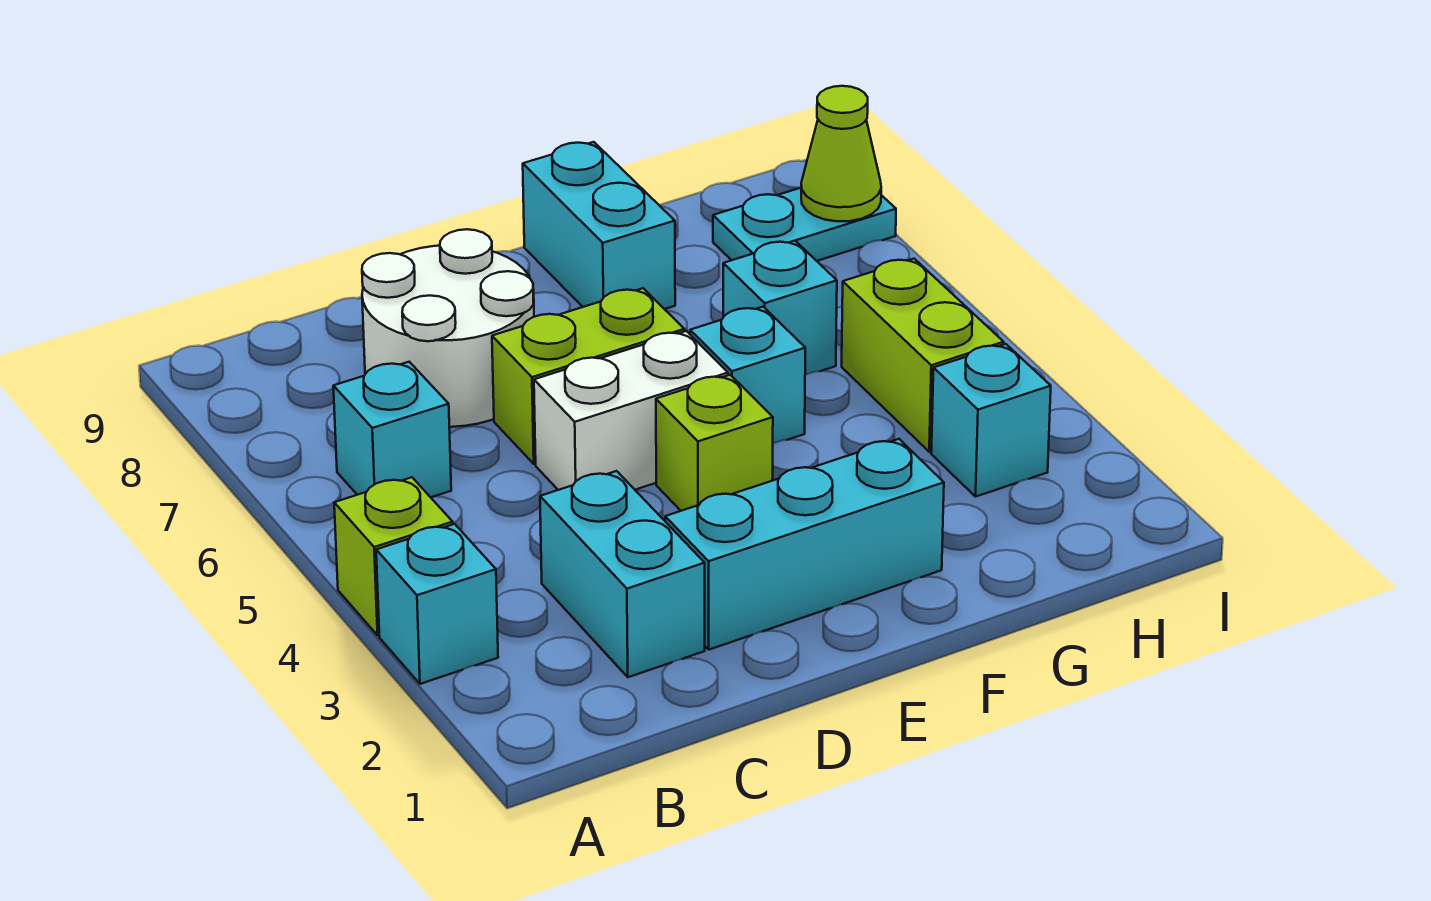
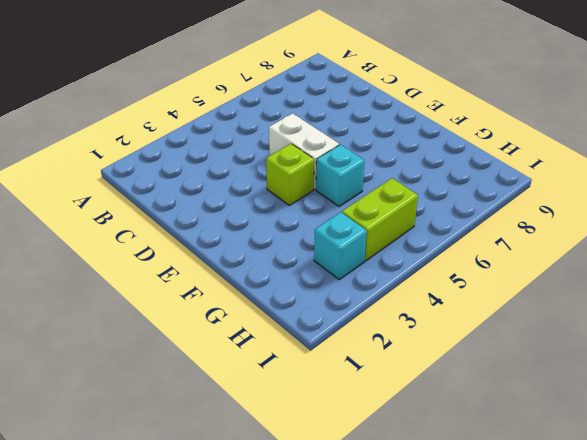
none -> cyan 1x1 brick [376,524,498,684]
none -> lime 1x1 brick [334,477,453,635]
none -> cyan 1x1 brick [333,362,451,497]

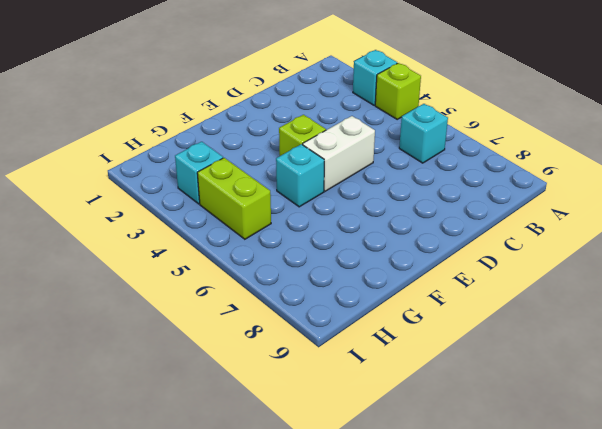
none -> cyan 1x2 brick [540,471,705,677]
none -> white 2x2 round brick [362,229,534,427]
none -> cyan 1x3 brick [665,439,944,650]

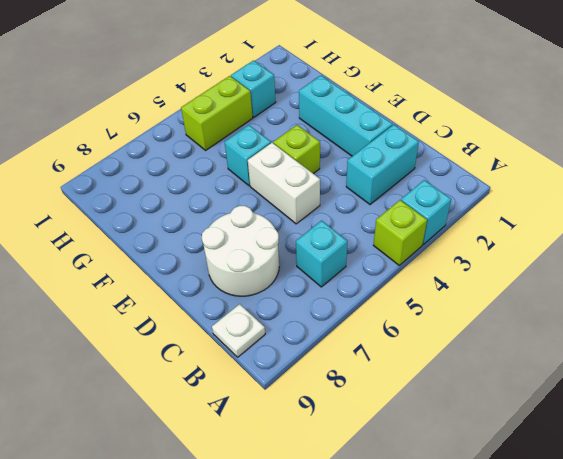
white 1x1 plate [212,304,265,357] -> none
none -> lime 1x2 brick [492,288,684,464]
none -> cyan 1x2 brick [523,142,675,309]
none -> cyan 1x1 brick [723,241,837,375]

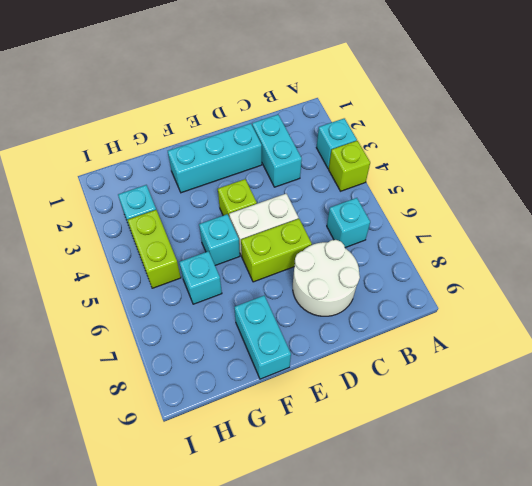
none -> cyan 1x2 plate [713,188,896,261]
none -> lime 1x1 cone [801,86,881,221]

